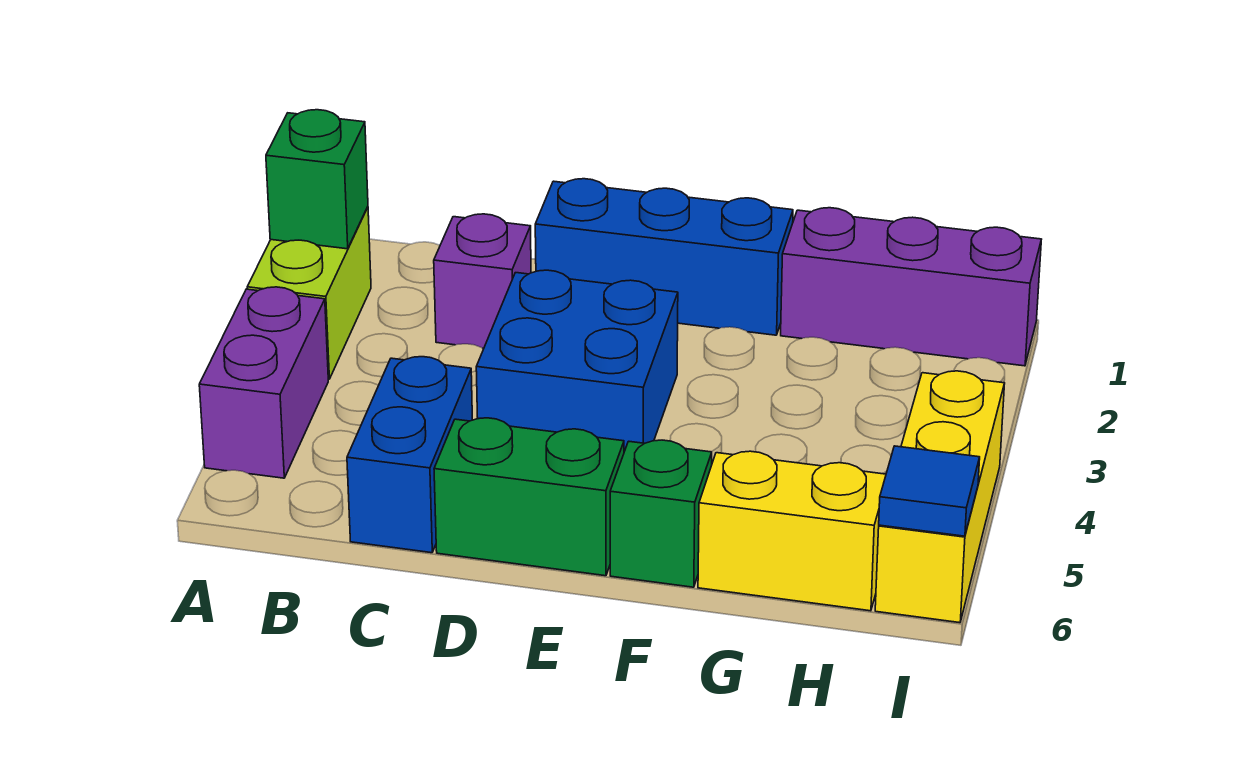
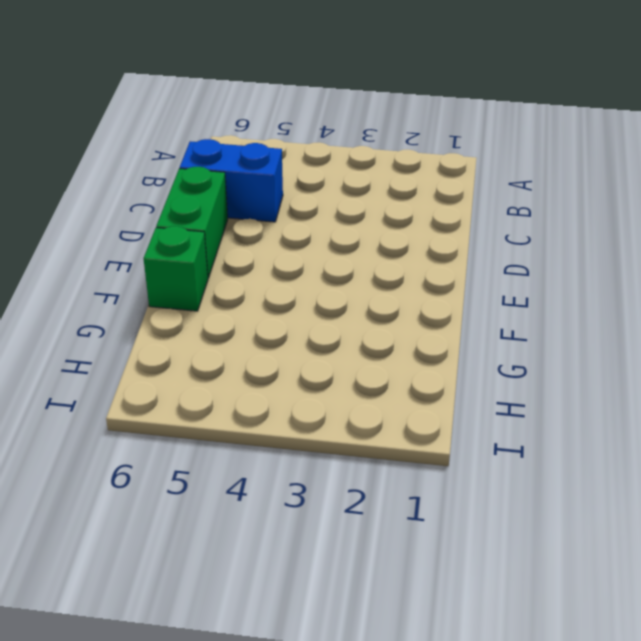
none -> lime 1x2 brick [247,207,371,379]
none -> purple 1x2 brick [199,287,328,478]
none -> purple 1x1 brick [434,214,531,348]

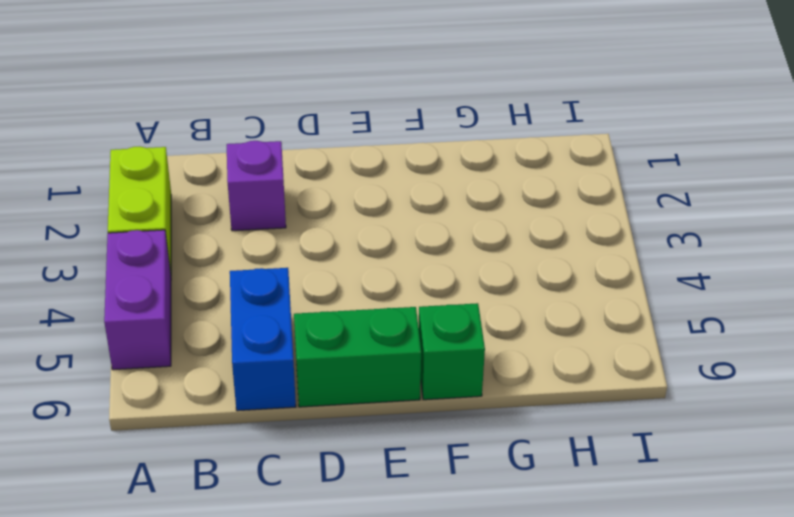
none -> blue 1x3 brick [535,179,793,335]
none -> blue 2x2 brick [476,270,678,452]
none -> purple 1x3 brick [781,208,1041,366]

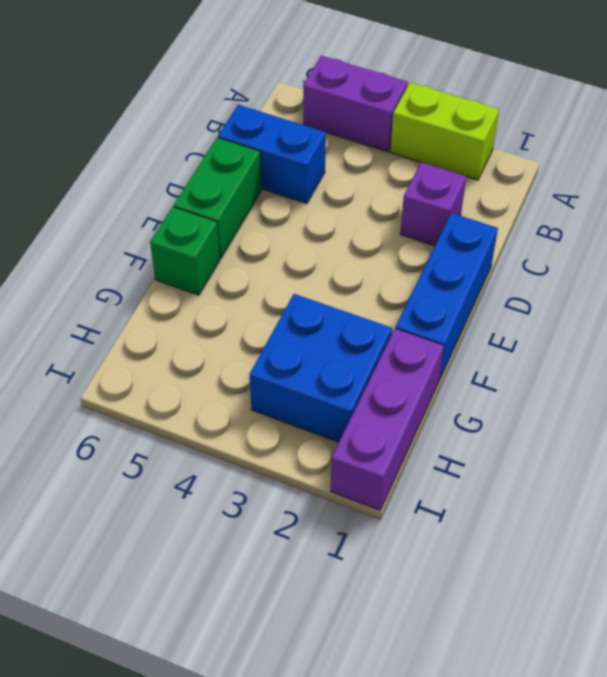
blue 2x2 brick [250,294,392,442] -> blue 2x2 brick moved to [476,270,678,452]
none -> yellow 1x2 brick [698,451,886,611]
none -> yellow 1x3 brick [875,371,1005,623]
none -> green 1x1 brick [266,110,368,249]

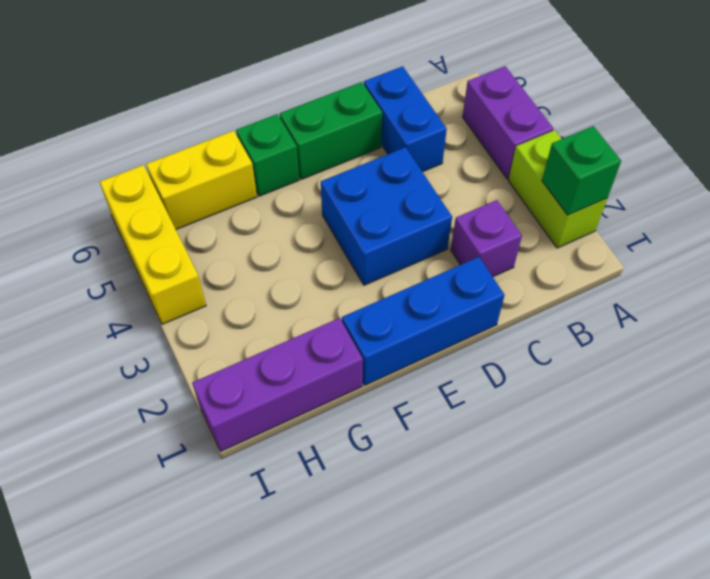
none -> blue 1x1 tile [879,446,980,536]

